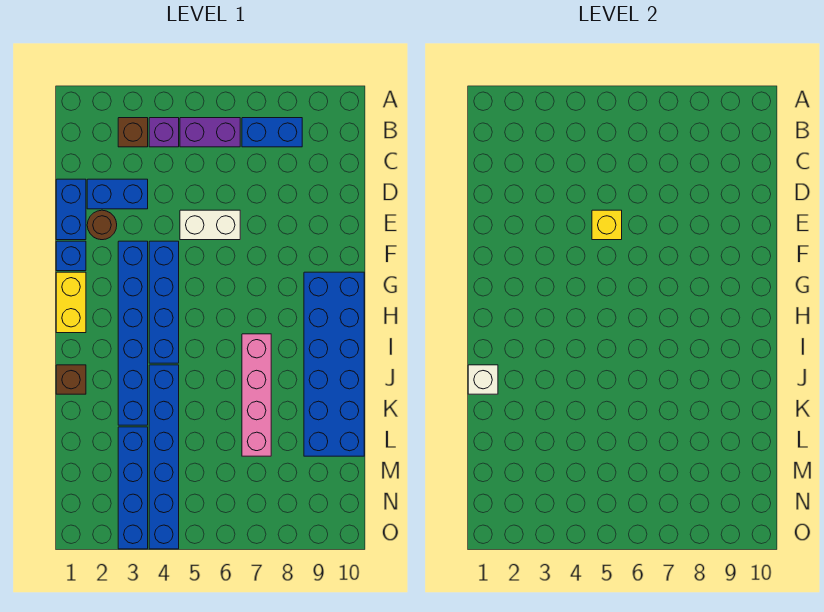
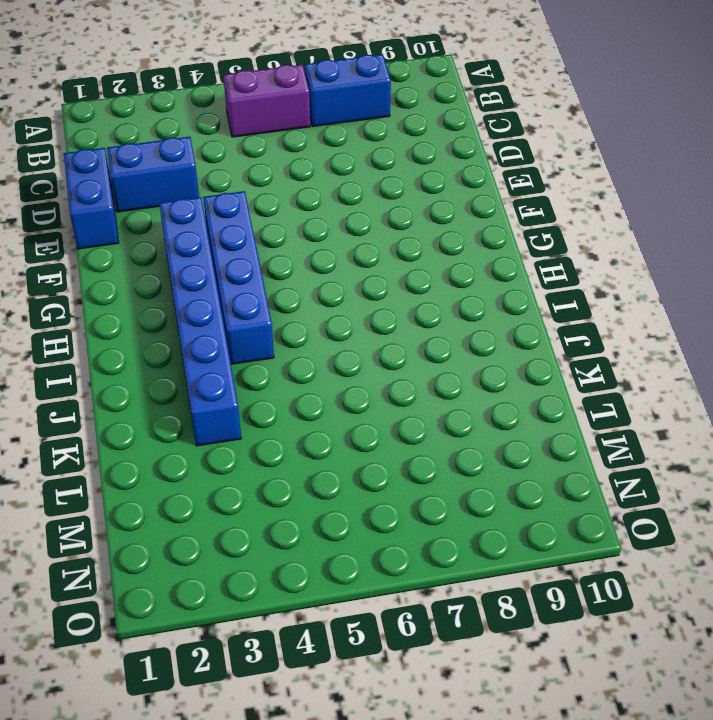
none -> brown 1x1 brick [118,118,148,147]
none -> purple 1x1 brick [149,118,179,147]
none -> brown 1x1 round brick [87,210,117,240]

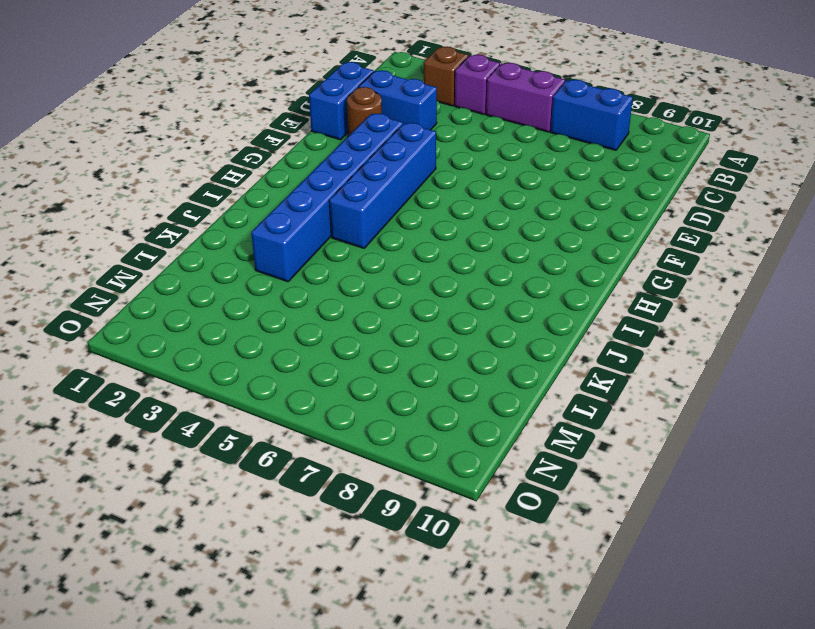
none -> white 1x2 brick [180,210,240,240]
none -> blue 1x1 brick [56,241,86,271]
none -> yellow 1x2 brick [56,272,86,333]

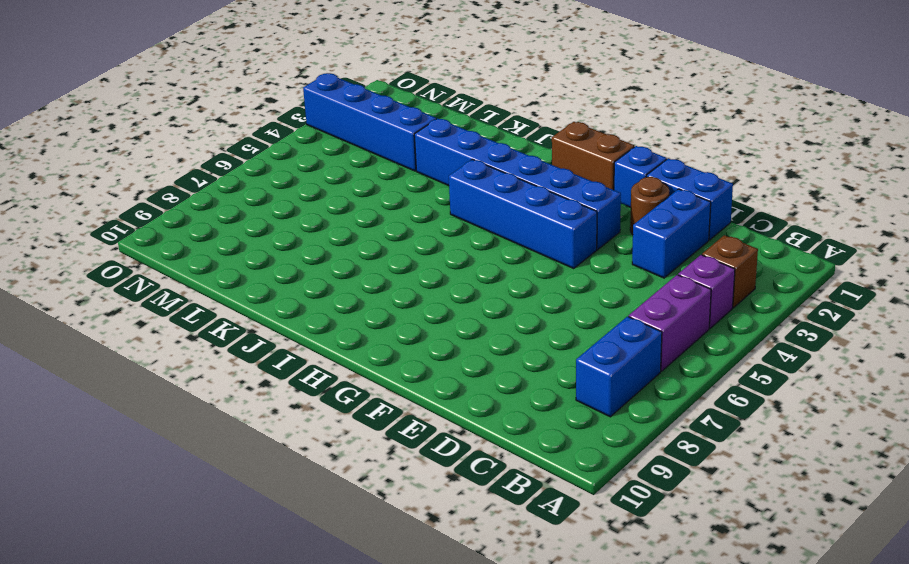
brown 1x2 brick [552,122,634,190] -> yellow 1x2 brick [56,272,86,333]
none -> white 1x2 brick [180,210,240,240]
none -> blue 2x6 brick [304,272,364,456]
none -> pink 1x4 brick [242,334,271,456]

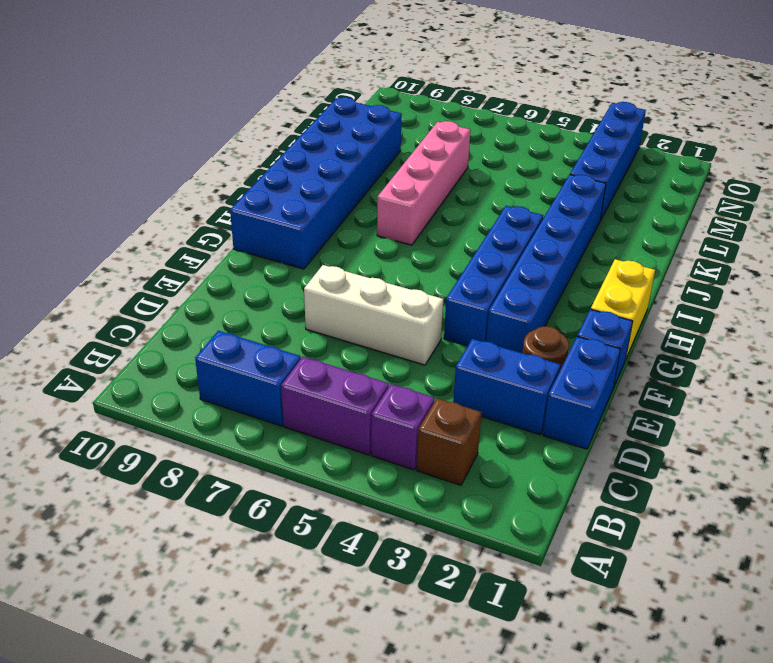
white 1x3 brick [304,265,443,365] -> white 1x2 brick [180,210,240,240]
none -> brown 1x1 brick [56,365,86,394]
none -> blue 1x6 brick [149,365,179,549]
none -> yellow 1x1 brick [592,210,622,240]

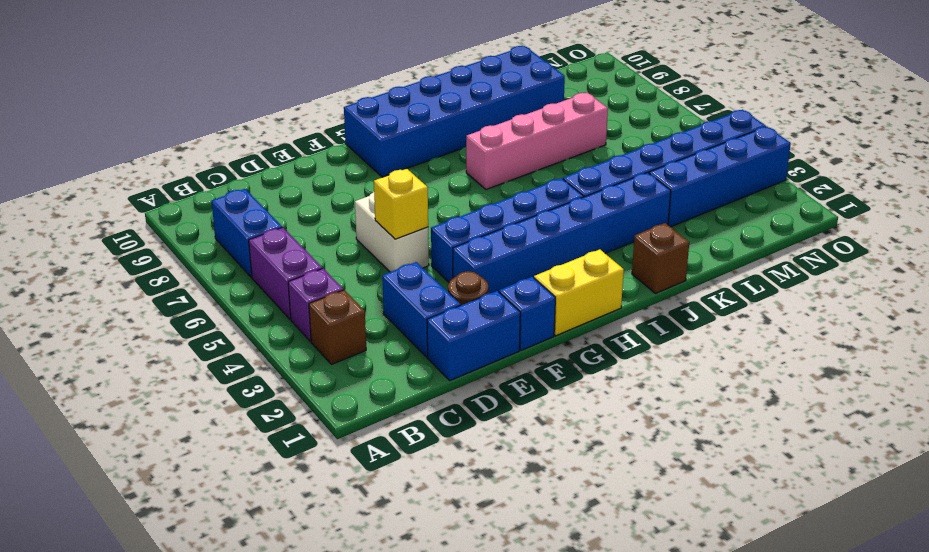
none -> white 1x1 brick [468,365,498,394]

